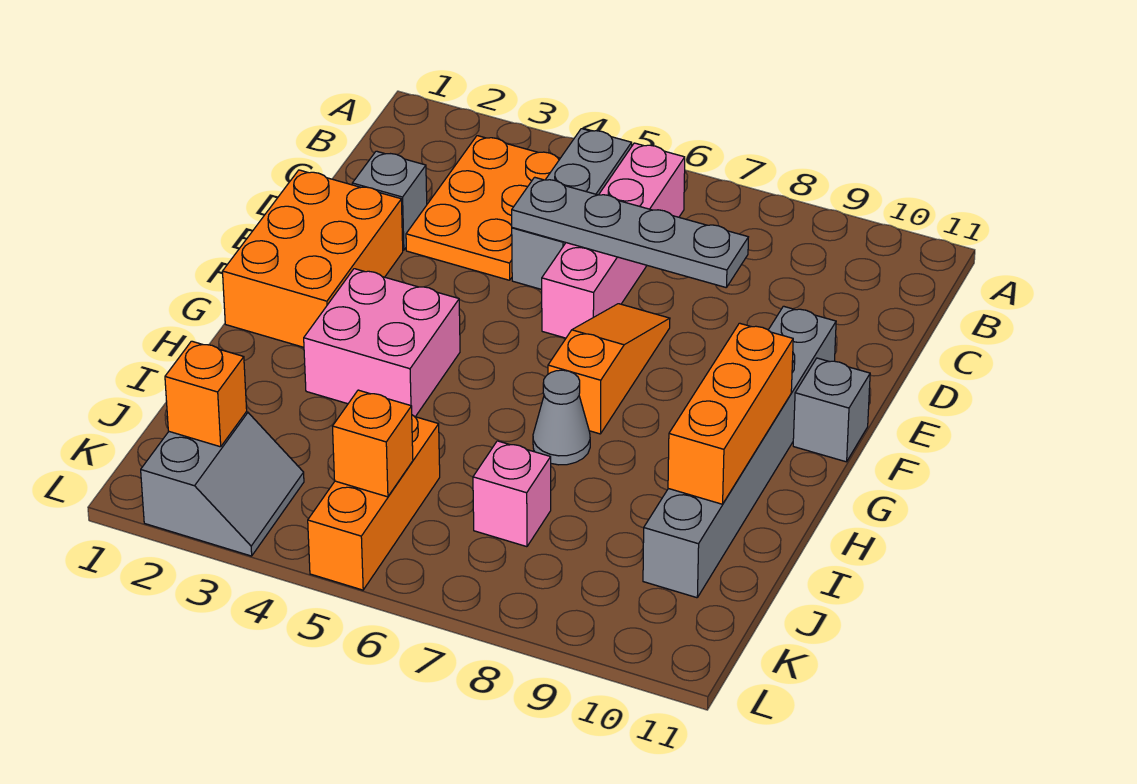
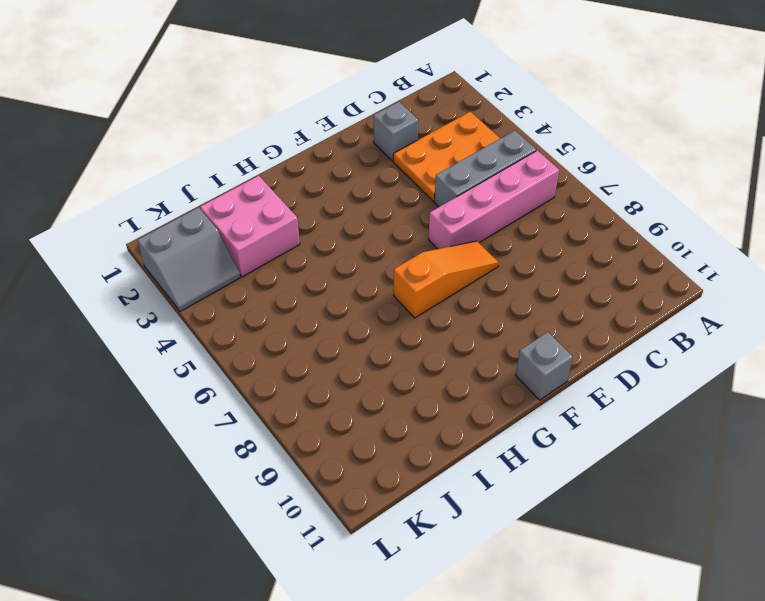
pink 2x2 brick [200,176,300,277] -> pink 2x2 brick moved to [304,269,460,417]
none -> orange 2x3 brick [222,170,403,347]
none -> grey 1x6 brick [643,306,836,598]
none -> grey 1x1 cone [533,370,590,465]

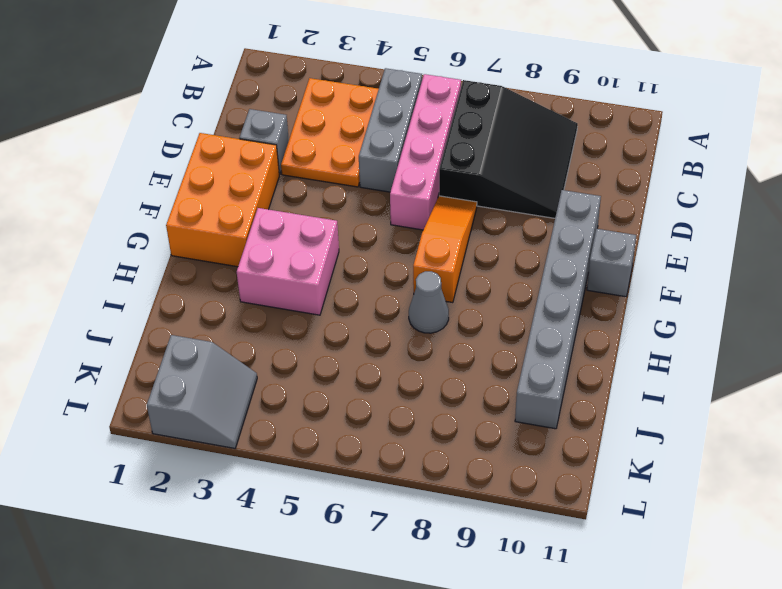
black 3x3 slope [439,80,578,218] -> none
none -> orange 1x3 brick [308,415,440,590]
none -> pink 1x1 brick [473,441,551,547]
none -> grey 1x4 plate [512,177,748,288]

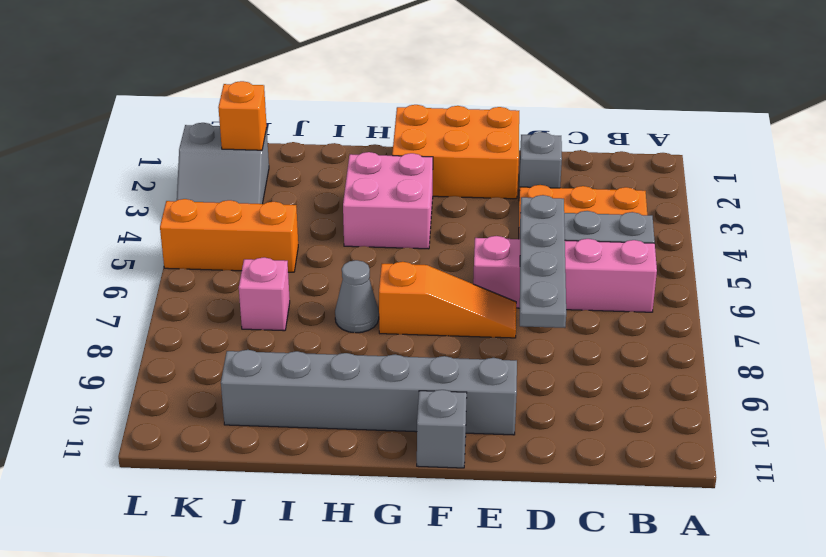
none -> orange 1x3 brick [668,323,793,504]
none -> orange 1x1 brick [332,390,413,497]

